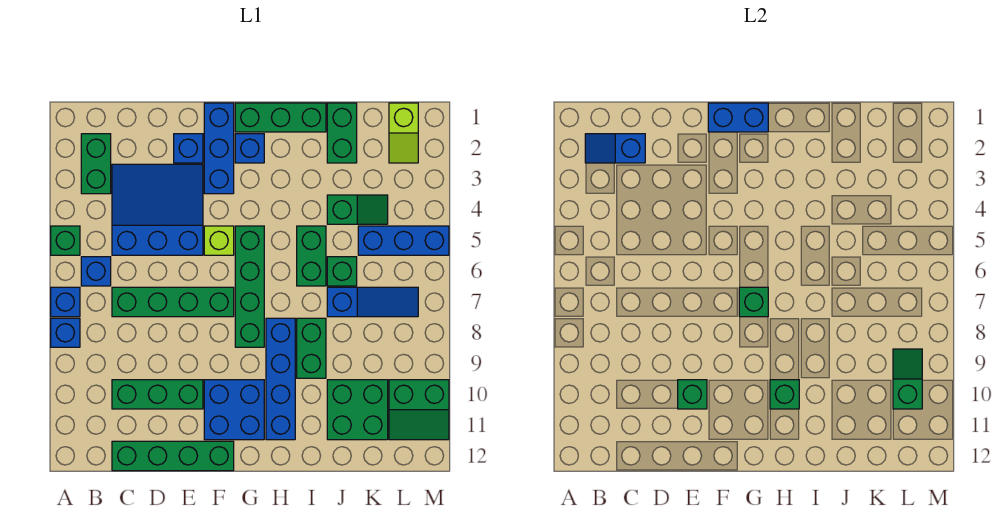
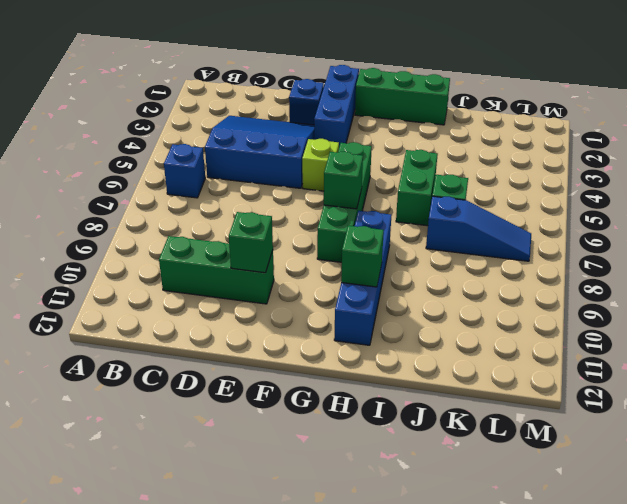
none -> green 1x1 brick [51,226,80,255]
none -> blue 1x1 brick [51,287,80,317]
none -> blue 1x1 brick [51,318,80,347]
none -> green 1x2 brick [81,134,111,194]

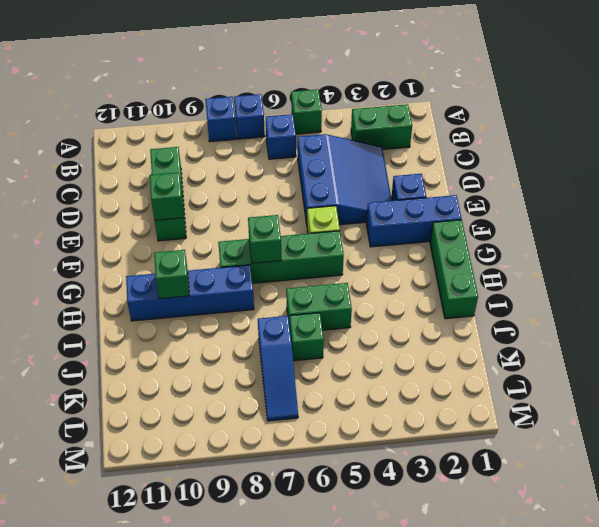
none -> green 1x4 brick [112,287,234,317]
none -> green 1x4 brick [112,441,234,471]
none -> blue 2x2 brick [204,380,264,440]
none -> blue 1x1 brick [235,134,264,163]

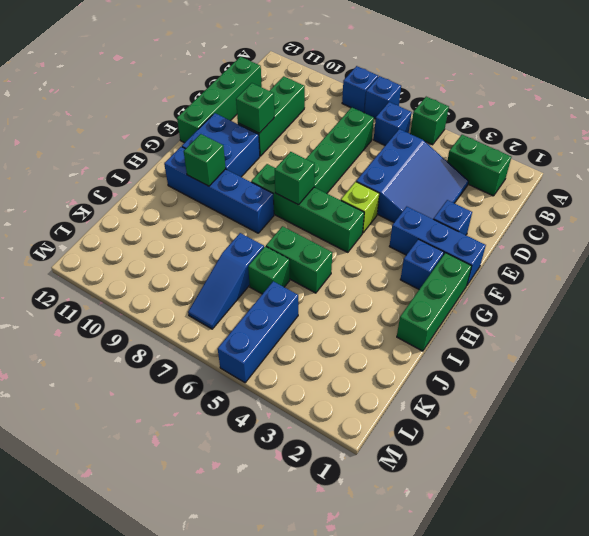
none -> green 1x2 brick [297,318,326,378]
none -> green 1x2 brick [327,103,357,163]
none -> green 1x2 slope [327,195,388,224]
none -> green 2x2 brick [327,380,388,440]

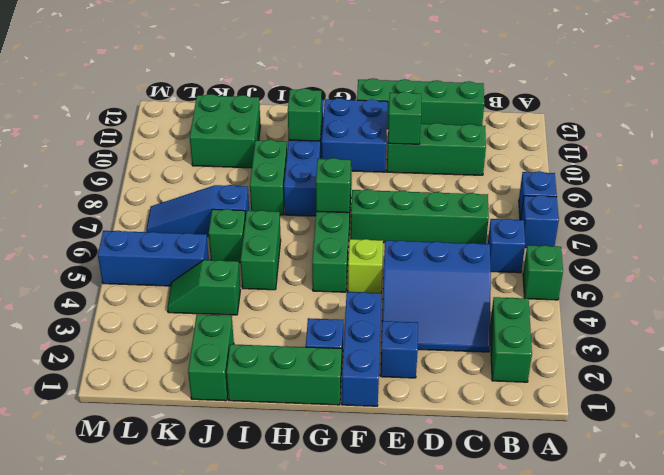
none -> lime 1x2 slope [389,103,418,163]
none -> green 2x2 slope [389,380,449,440]
none -> blue 1x2 slope [585,134,645,163]
none -> blue 1x2 brick [708,103,768,132]

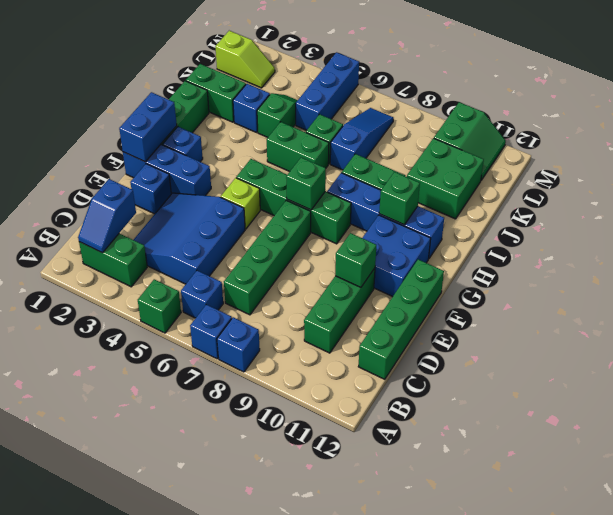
blue 1x1 brick [233,84,270,132] -> none
none -> green 1x2 slope [893,349,922,409]

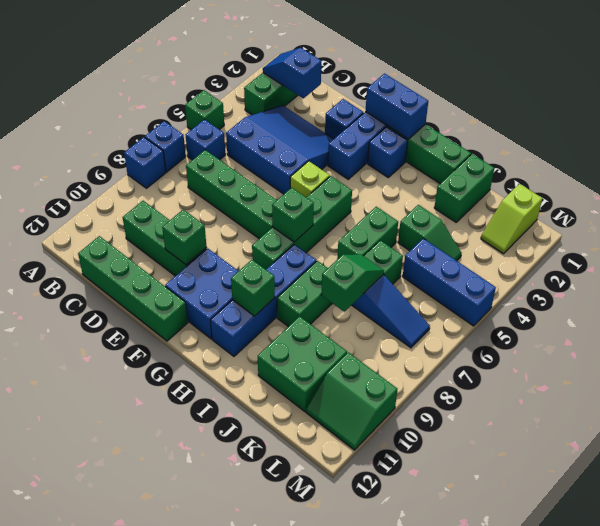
green 1x2 slope [321,254,384,312] -> green 1x2 slope moved to [893,349,922,409]

